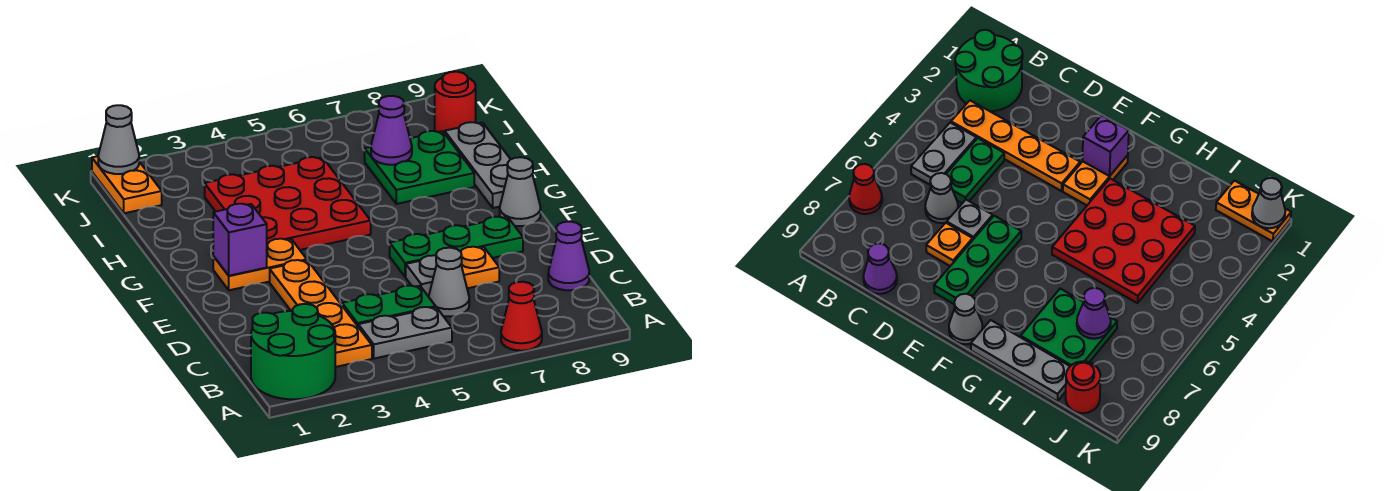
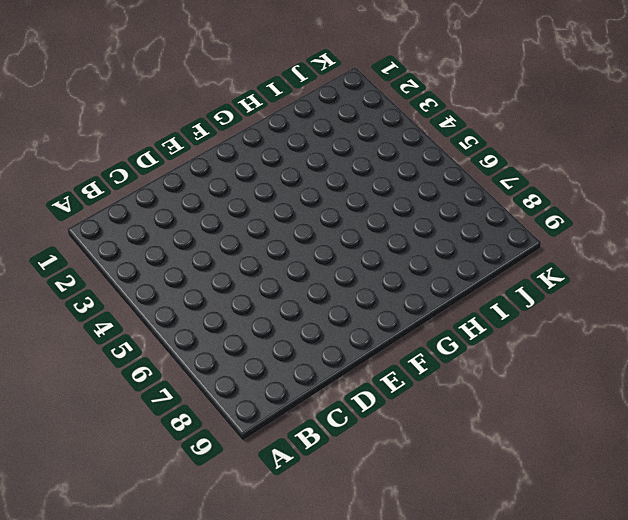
none -> green 2x2 round brick [251,304,335,399]
none -> red 1x1 cone [501,282,542,351]
none -> orange 1x4 plate [270,260,372,367]

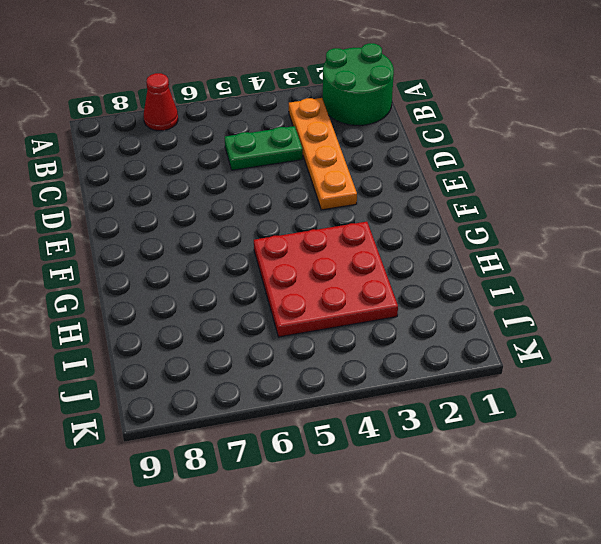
none -> grey 1x2 plate [358,307,452,359]
none -> grey 1x1 cone [429,248,469,317]
none -> purple 1x1 cone [548,222,589,290]

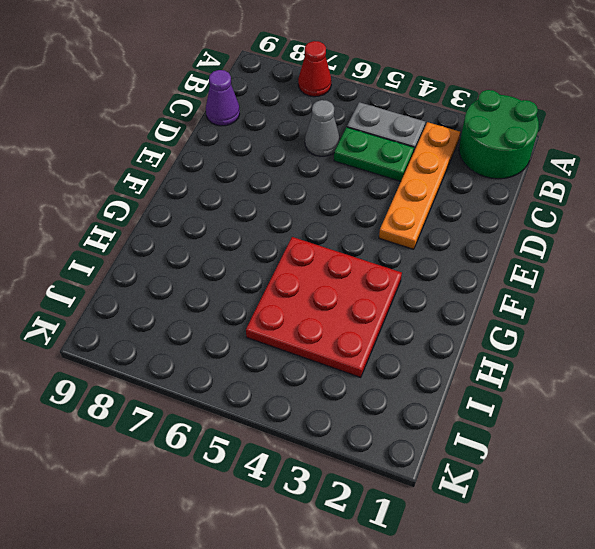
none -> grey 1x1 plate [406,255,437,297]
none -> orange 1x1 plate [461,247,499,288]
none -> green 1x3 plate [390,217,523,277]

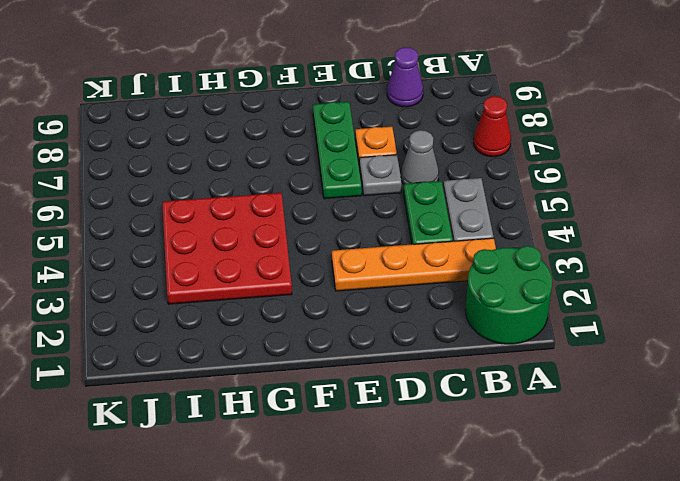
none -> orange 1x2 plate [213,239,307,290]
none -> grey 1x1 cone [500,157,541,226]
none -> grey 1x3 plate [445,122,511,208]

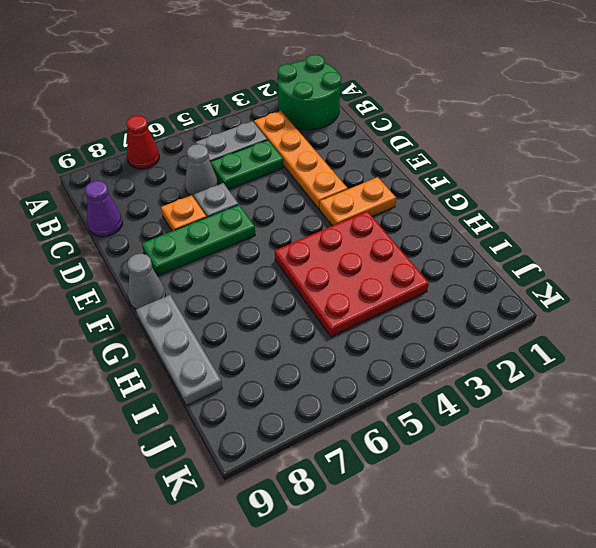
none -> green 2x2 plate [365,131,474,204]
none -> orange 1x2 plate [92,156,162,213]
none -> red 1x1 round brick [435,72,476,133]

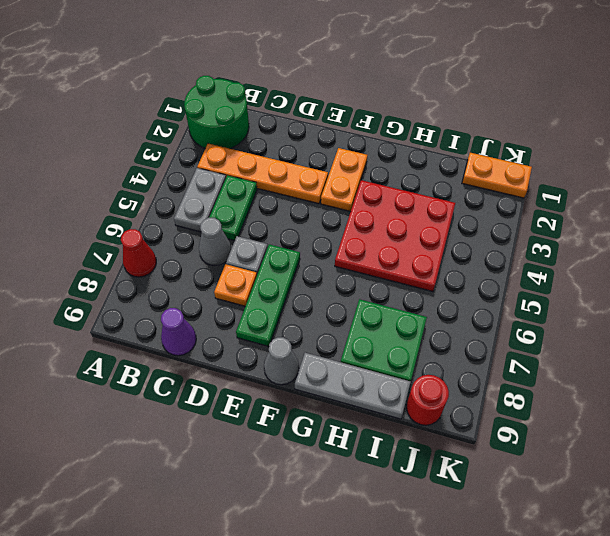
none -> purple 1x1 brick [213,204,267,276]
none -> purple 1x1 cone [371,96,412,165]
none -> grey 1x1 cone [98,105,139,174]

